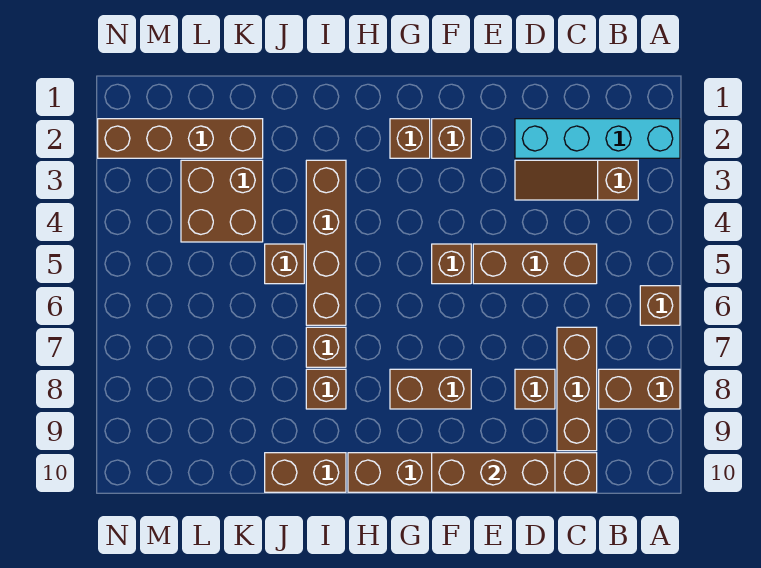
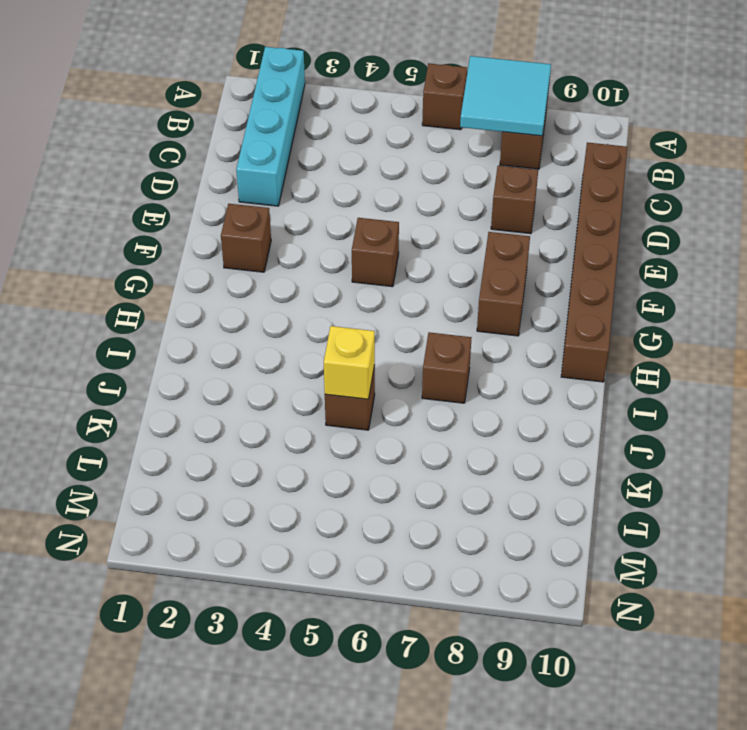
cyan 2x2 tile [460,56,551,136] -> none
yellow 1x1 brick [324,326,375,399] -> none
none -> brown 1x3 slope [515,160,638,200]
none -> brown 1x3 brick [473,244,597,284]
none -> brown 1x3 brick [557,327,597,451]

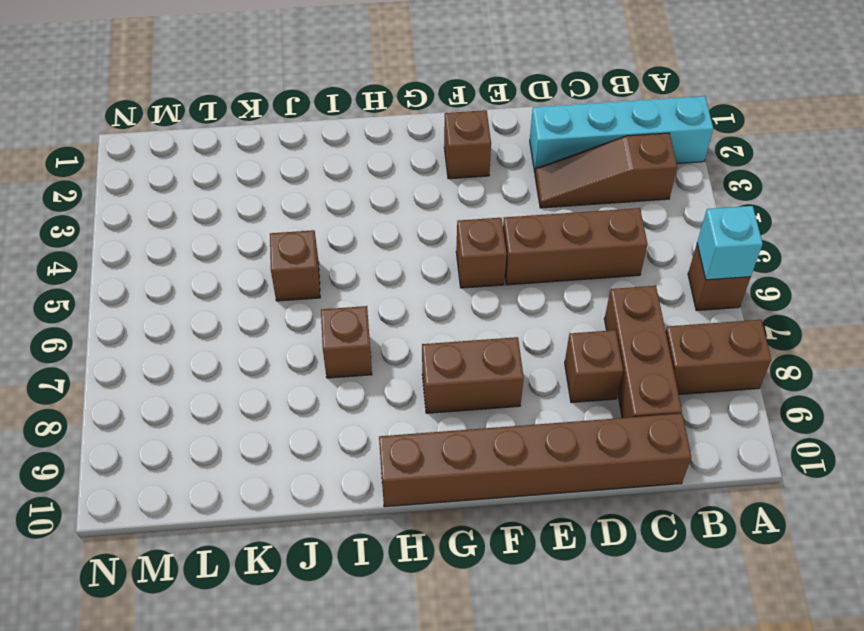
cyan 1x1 brick [697,206,763,280] -> none
none -> brown 1x1 brick [390,119,430,158]
none -> brown 1x4 brick [306,160,346,325]
none -> brown 1x1 brick [306,369,346,409]

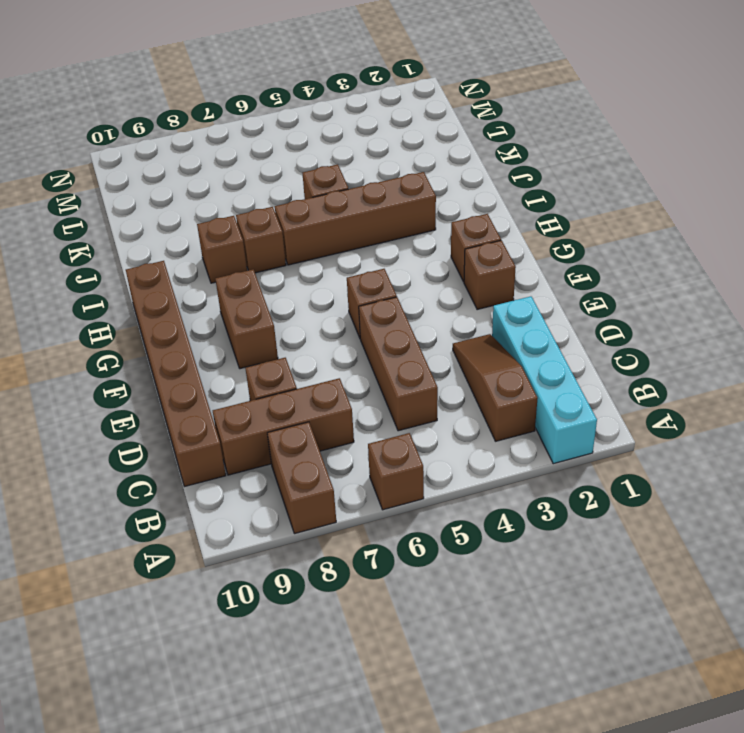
none -> brown 1x2 brick [265,453,346,492]
none -> brown 1x4 brick [98,119,263,158]
none -> brown 2x2 brick [181,160,263,242]

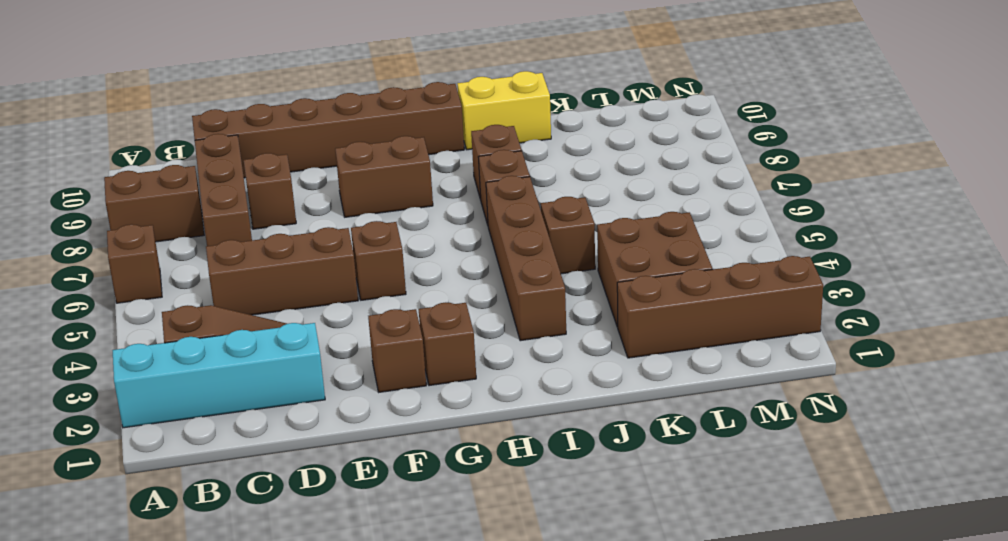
yellow 1x2 brick [458,71,551,150] -> brown 1x2 brick [265,453,346,492]
none -> brown 1x3 brick [432,453,555,492]

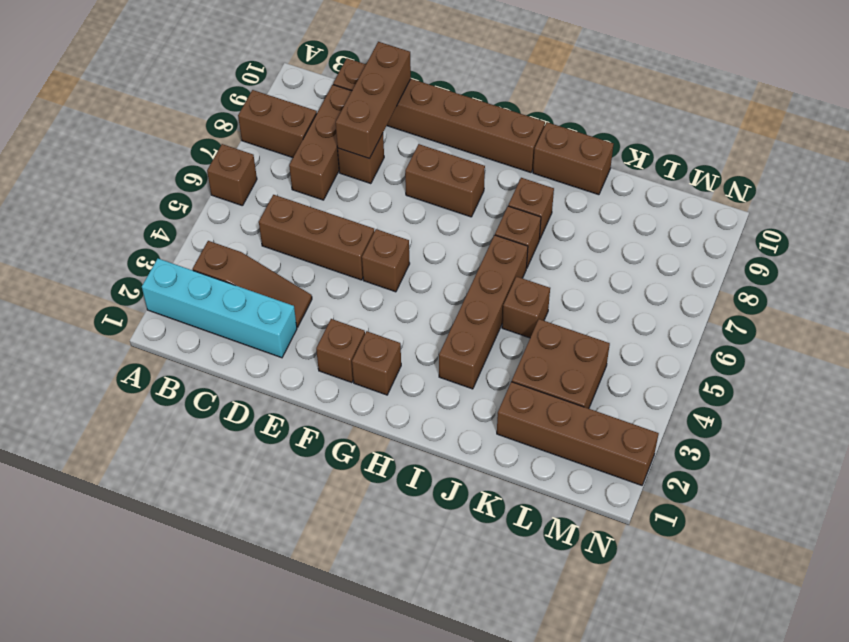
brown 1x3 brick [336,42,411,159] -> brown 1x3 brick turned to [432,453,555,492]

